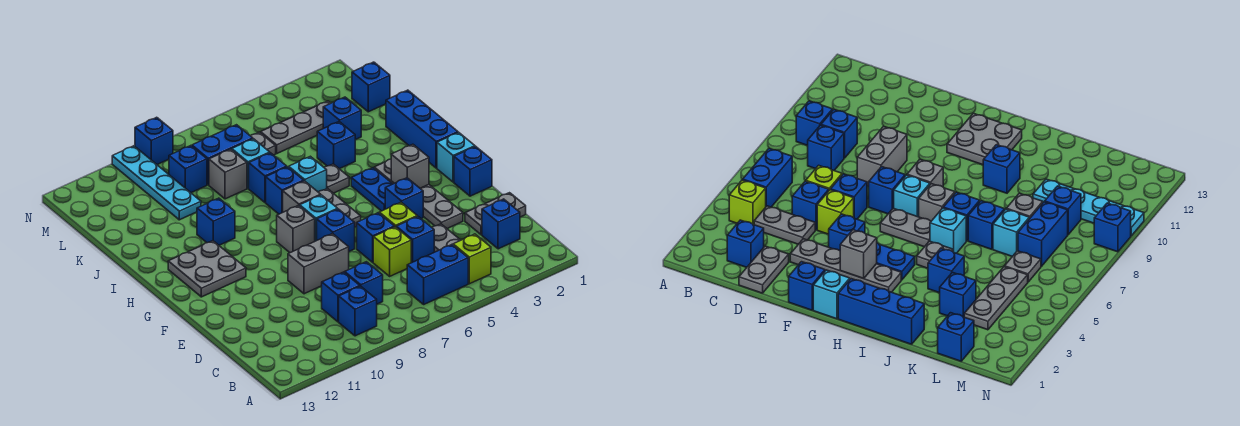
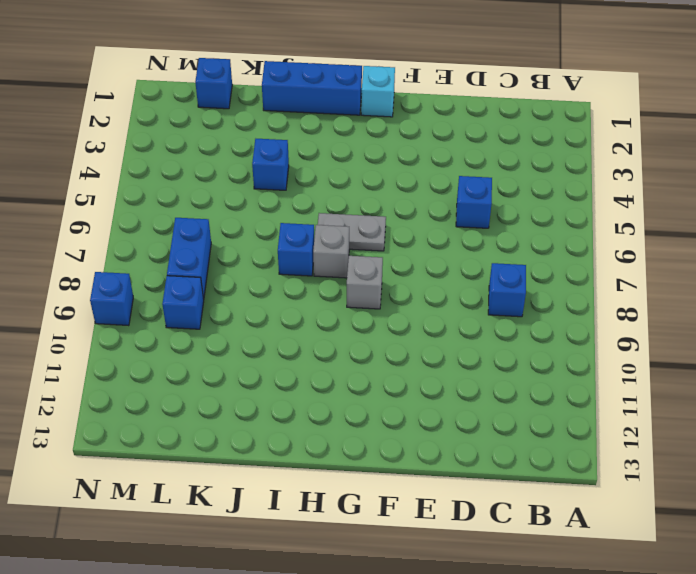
none -> lime 1x1 brick [453,234,491,284]
none -> blue 1x2 brick [407,245,468,304]
none -> blue 1x1 brick [339,286,377,336]
none -> blue 1x1 brick [482,199,520,249]

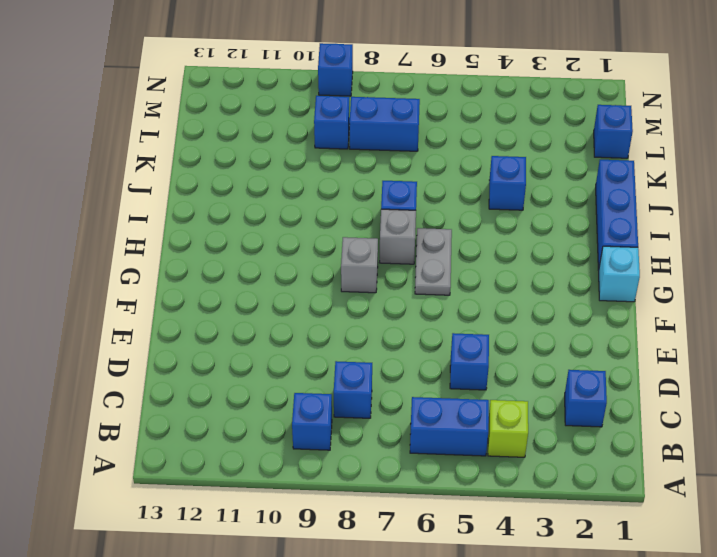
none -> grey 1x2 plate [432,224,461,252]
none -> blue 1x1 brick [322,272,360,322]
none -> grey 1x2 plate [465,193,526,235]
none -> lime 1x1 brick [373,227,411,276]

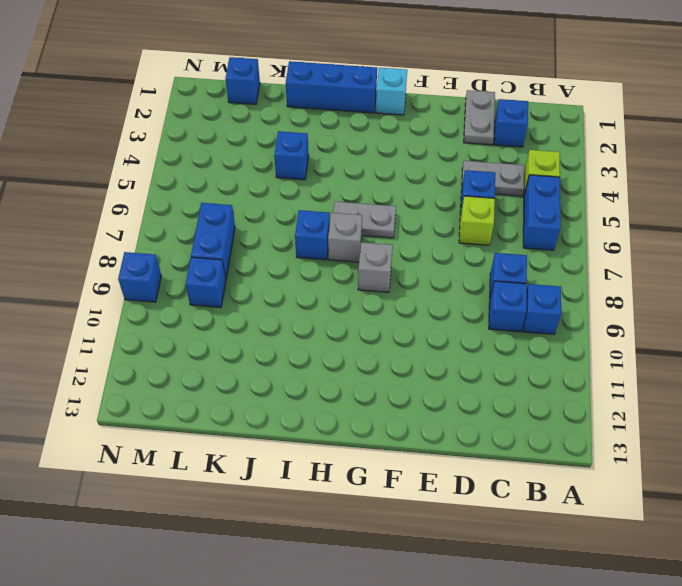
none -> grey 1x4 plate [374,159,463,229]
none -> lime 1x1 brick [379,202,417,227]
none -> blue 1x1 brick [357,213,394,262]
none -> grey 1x2 brick [288,233,349,294]

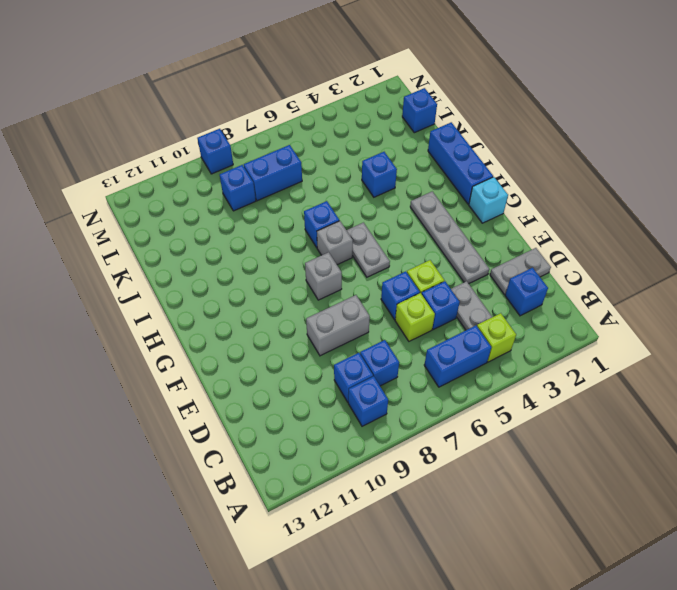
none -> blue 1x1 brick [454,146,492,196]
none -> blue 1x1 brick [385,178,423,219]
none -> blue 1x1 brick [317,209,355,251]
none -> blue 1x2 plate [351,168,392,211]

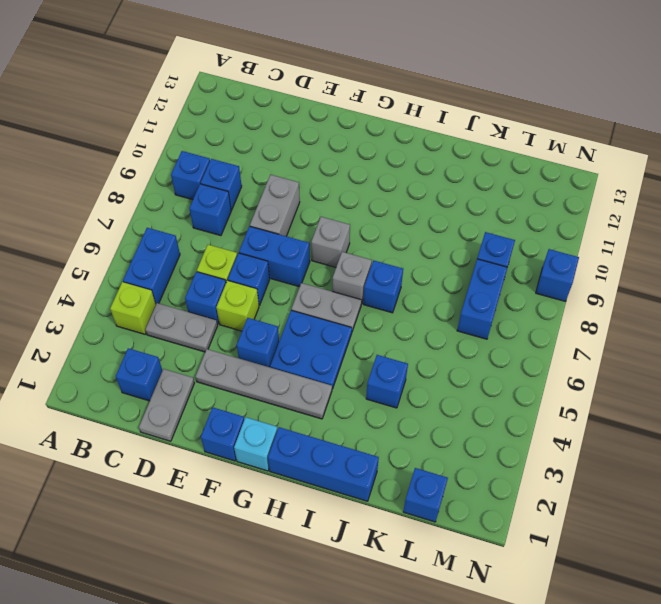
blue 1x2 brick [239,226,310,287] -> blue 1x1 brick [317,209,355,251]
blue 2x2 plate [270,310,352,389] -> blue 1x2 plate [351,168,392,211]
none -> cyan 1x1 brick [300,195,337,241]
none -> grey 2x2 plate [168,241,246,297]
none -> grey 1x1 plate [324,164,349,193]
none -> cyan 1x1 brick [289,156,327,192]

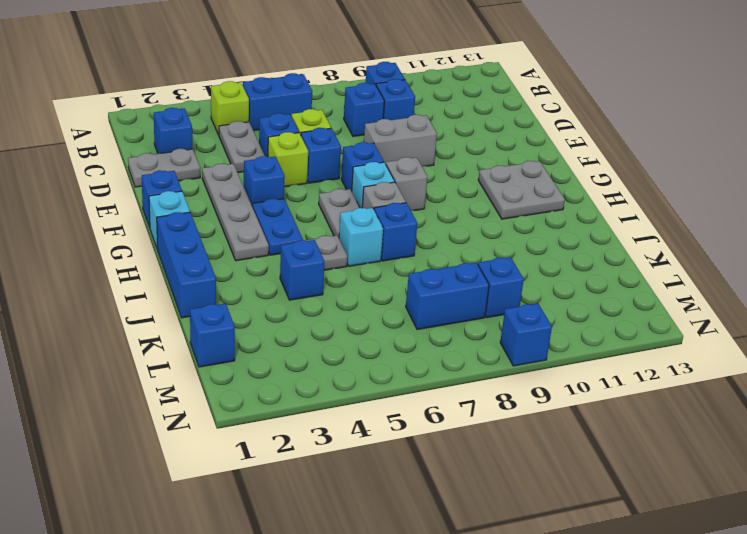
none -> blue 1x1 brick [197,198,235,245]
none -> blue 1x1 brick [249,153,287,202]
none -> blue 1x1 brick [323,97,361,140]
none -> cyan 1x1 brick [232,139,270,188]

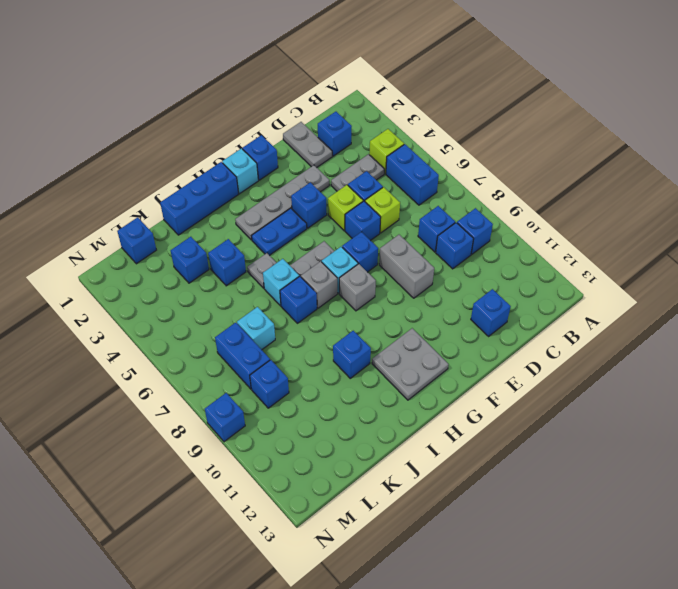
blue 1x1 brick [471,289,511,336] -> blue 1x1 brick moved to [249,153,287,202]
none -> grey 1x1 brick [209,149,247,199]
none -> cyan 1x4 plate [112,146,201,220]
none -> grey 1x3 plate [261,101,331,153]
none -> grey 1x1 plate [251,132,276,155]

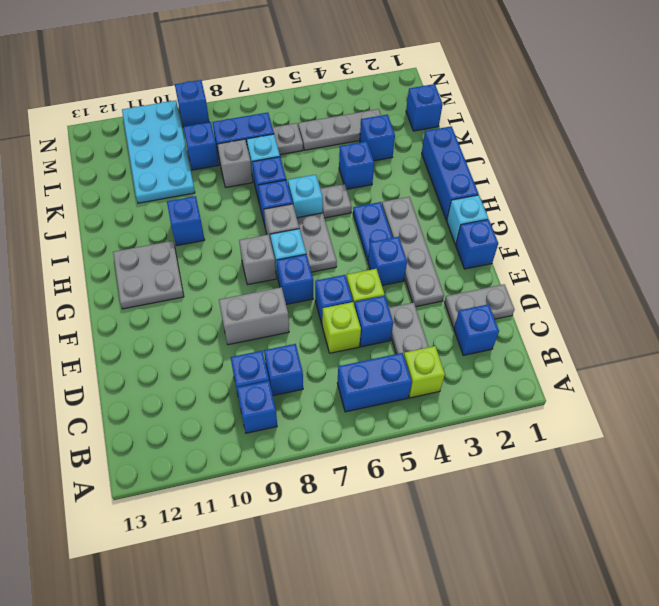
cyan 2x4 plate [122,100,195,203] -> cyan 1x4 plate [112,146,201,220]
none -> grey 1x1 brick [391,144,429,188]

